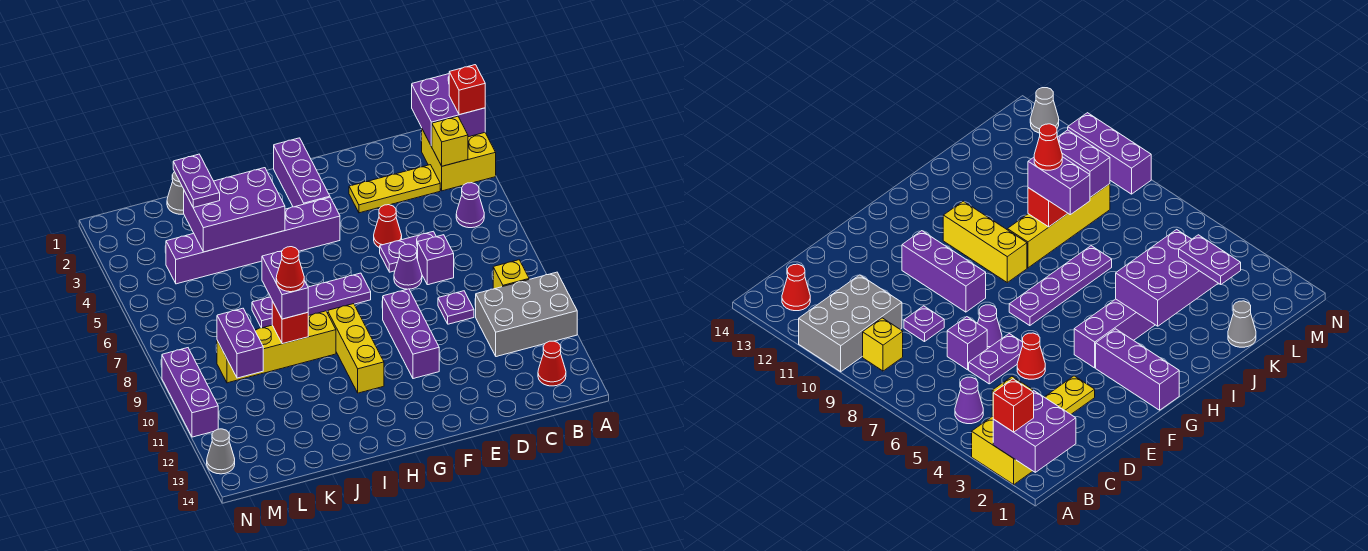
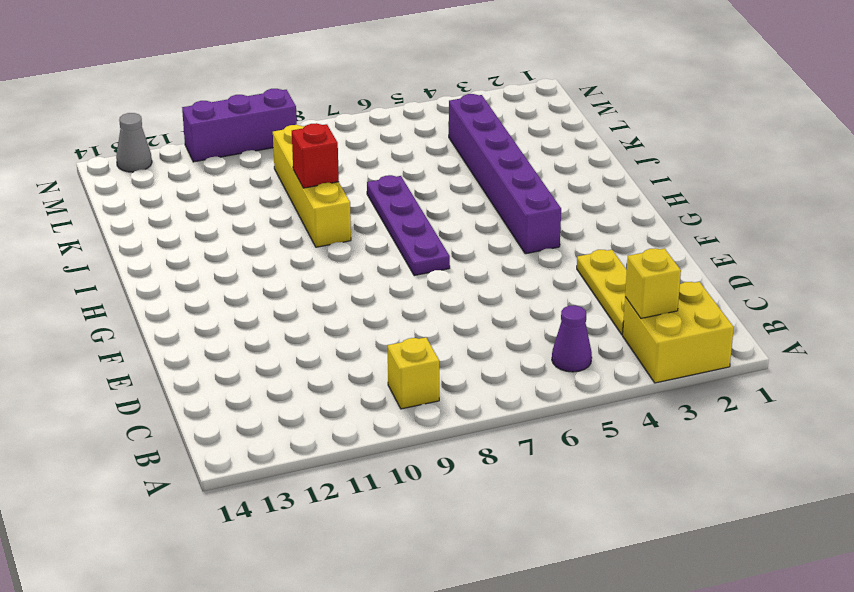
none -> grey 2x3 brick [476,272,577,357]
none -> red 1x1 cone [538,341,566,386]
none -> purple 1x2 plate [380,231,436,272]

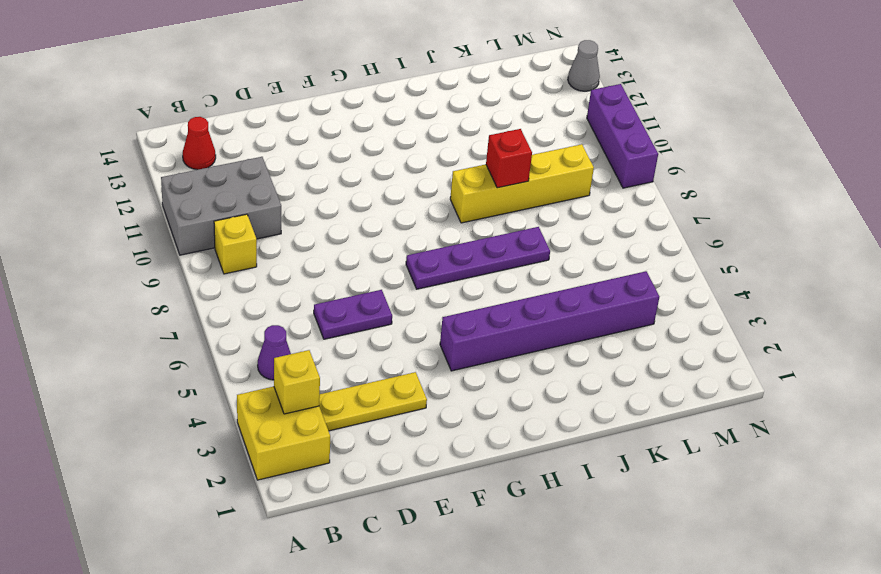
none -> purple 1x1 brick [418,235,454,285]
none -> purple 1x1 plate [438,291,474,324]
none -> red 1x1 cone [374,205,402,248]

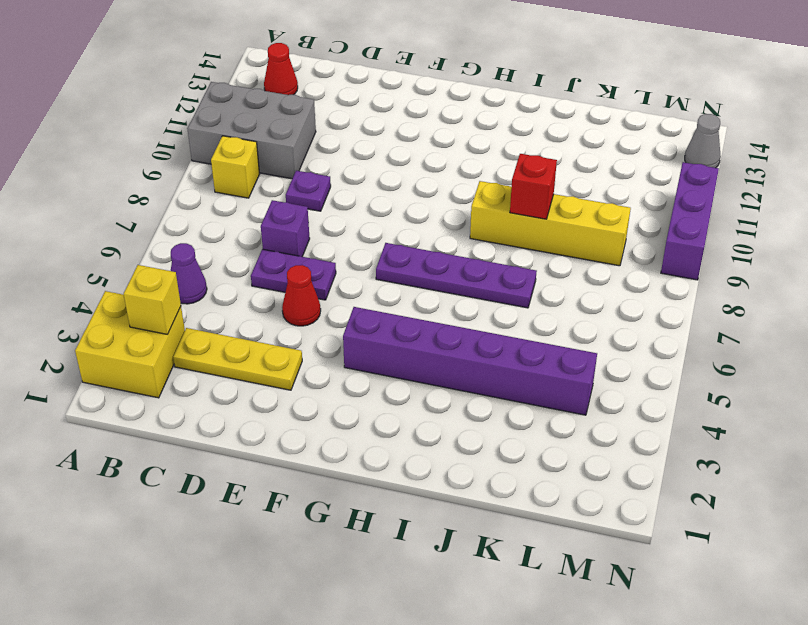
none -> purple 1x1 cone [394,244,422,289]
none -> purple 1x3 brick [383,289,439,379]
none -> purple 1x3 brick [274,138,330,207]

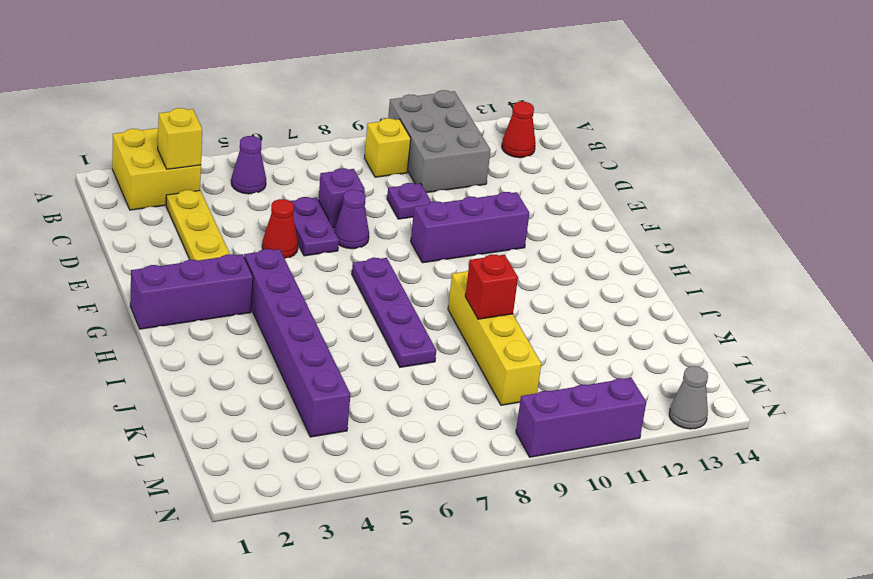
none -> yellow 1x3 brick [328,304,384,393]
none -> grey 1x1 cone [167,172,184,214]
none -> purple 2x2 brick [412,74,485,147]

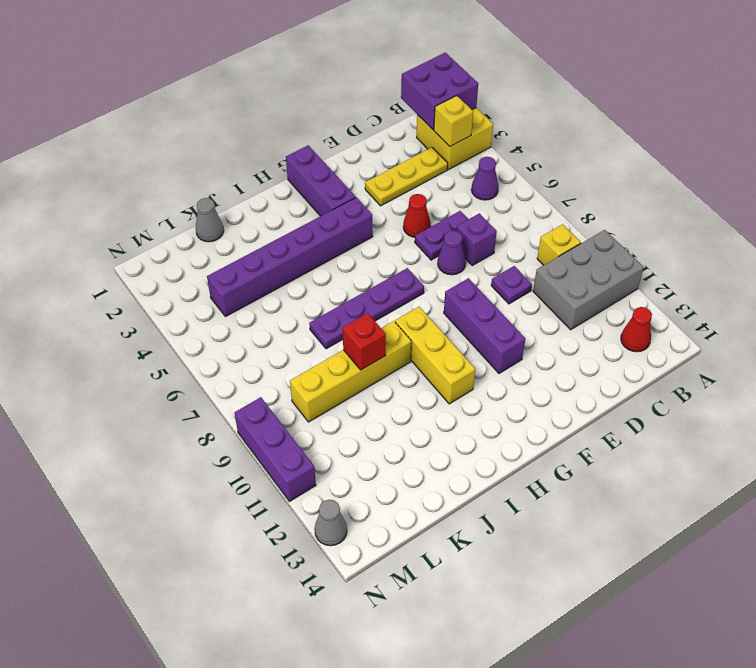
none -> purple 2x3 brick [184,168,285,252]
none -> purple 1x2 brick [217,308,263,378]
none -> red 1x1 brick [449,65,485,115]

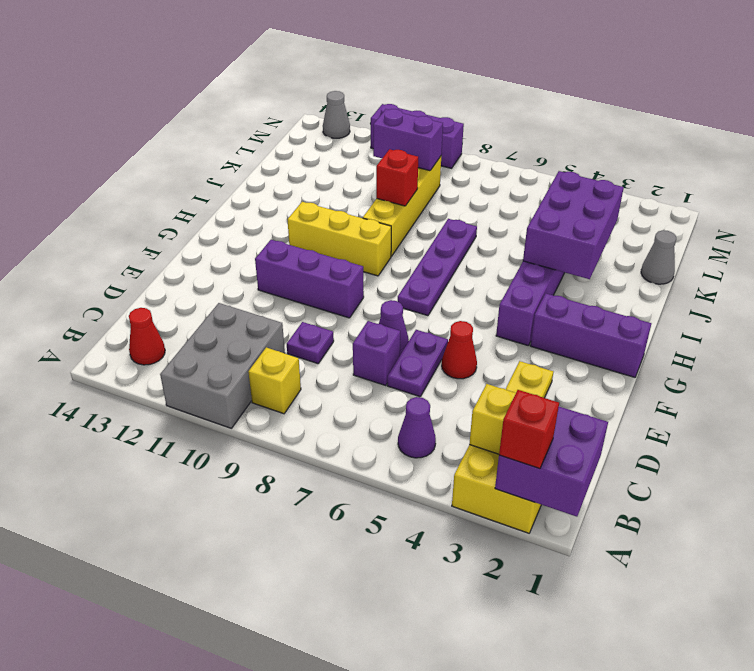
none -> purple 1x2 brick [262,251,308,319]
none -> purple 1x2 plate [173,154,220,208]
none -> red 1x1 cone [276,247,304,292]

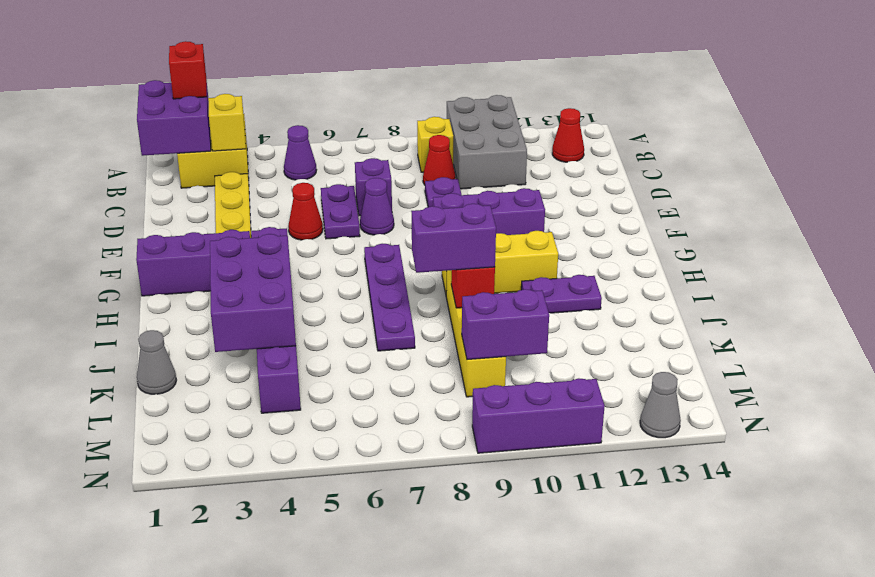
red 1x1 cone [423,135,456,185] -> red 1x1 cone moved to [276,247,304,292]
purple 1x2 plate [521,275,602,313] -> purple 1x2 plate moved to [173,154,220,208]

